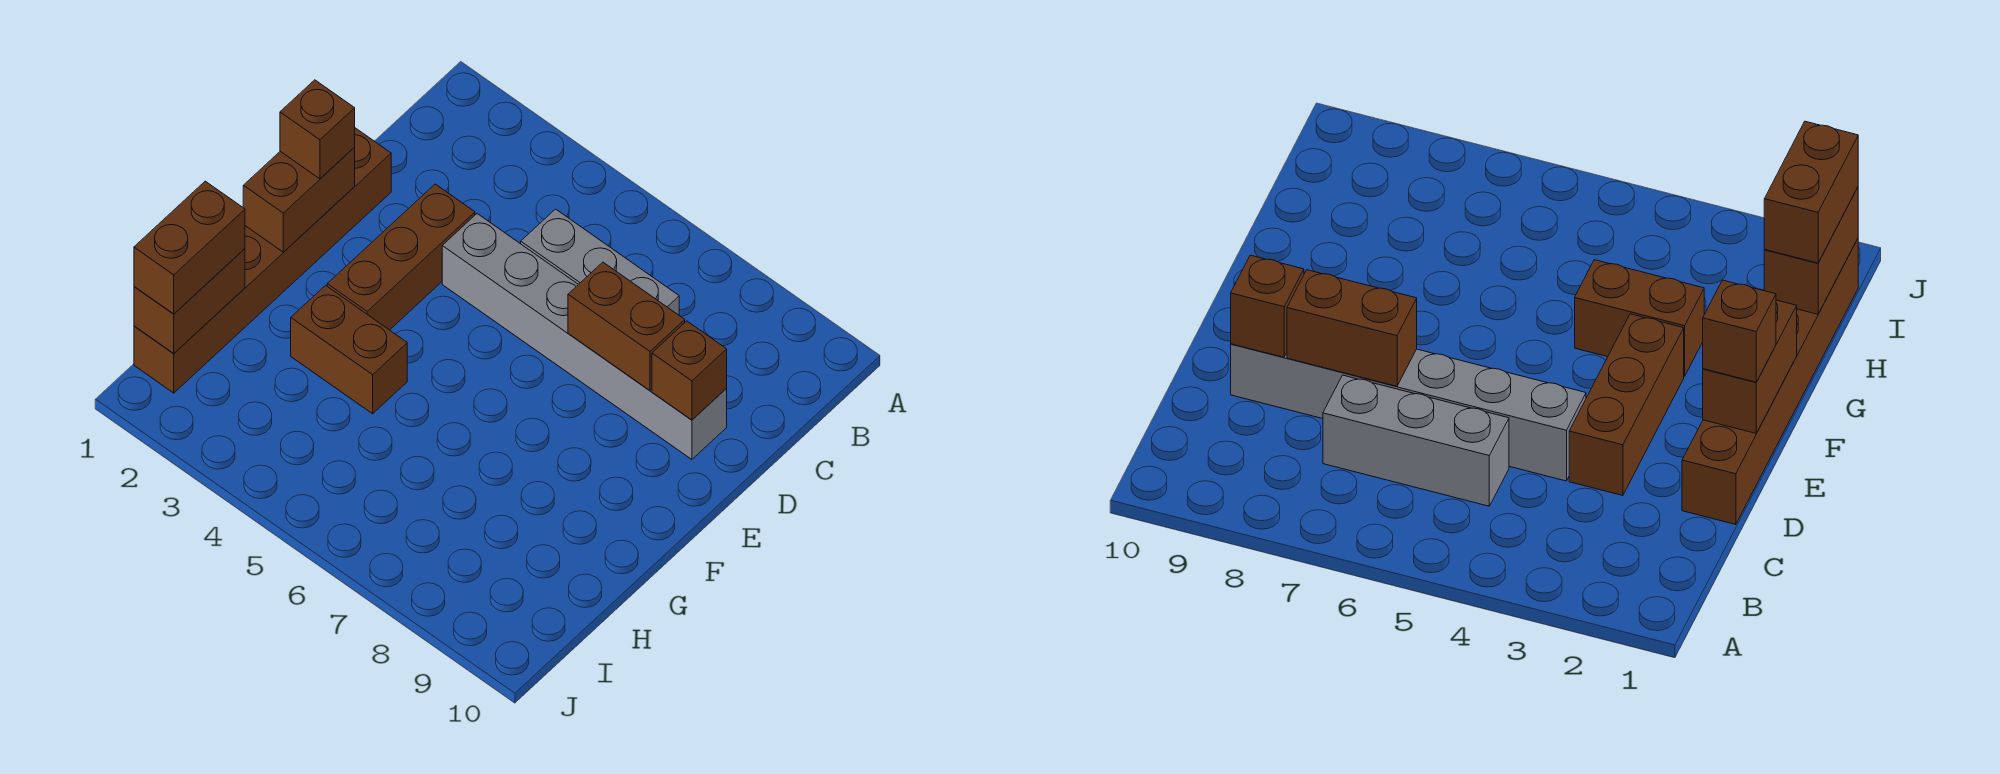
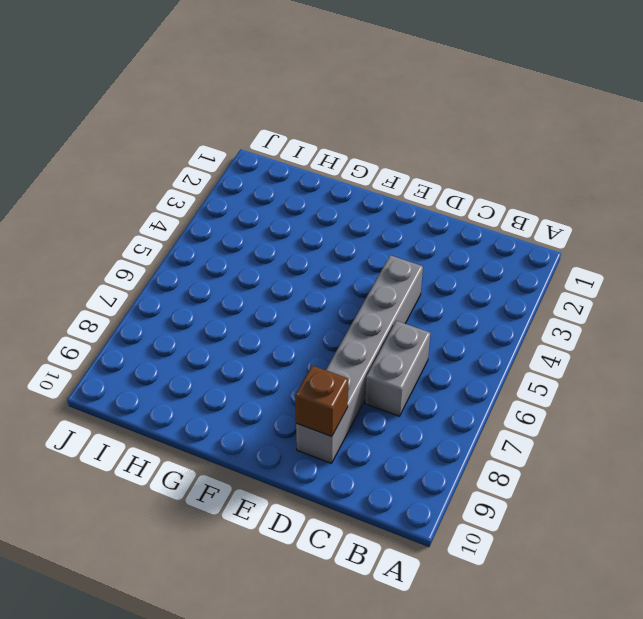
grey 1x2 brick [365,321,430,416] -> grey 1x3 brick [521,209,679,315]
none -> brown 1x6 brick [134,128,391,393]
none -> brown 1x3 brick [327,184,475,330]

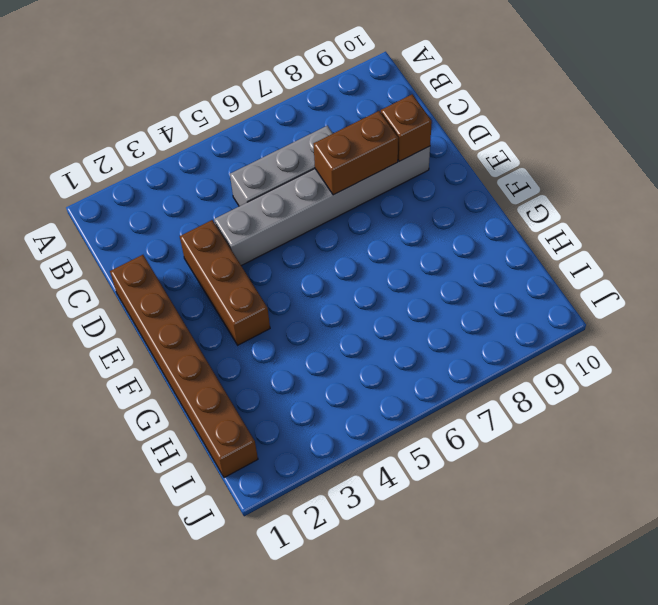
none -> brown 1x2 brick [291,285,407,414]
none -> brown 1x2 brick [243,148,355,252]

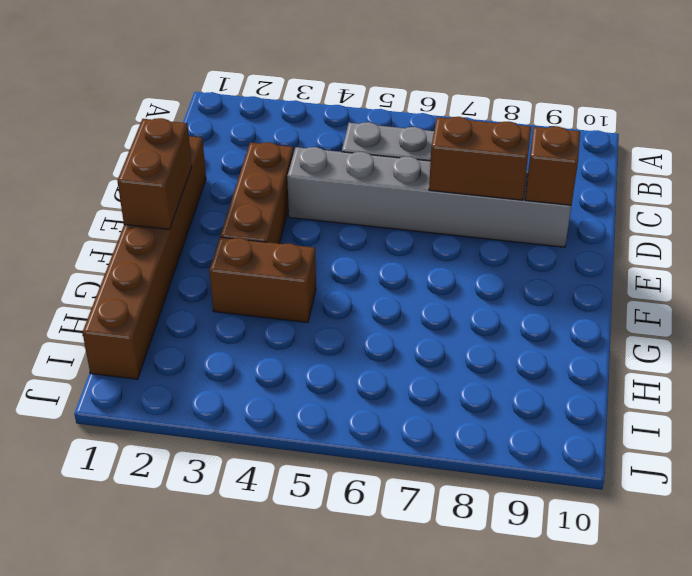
none -> brown 1x2 brick [134,249,245,354]
none -> brown 1x1 brick [280,80,355,179]

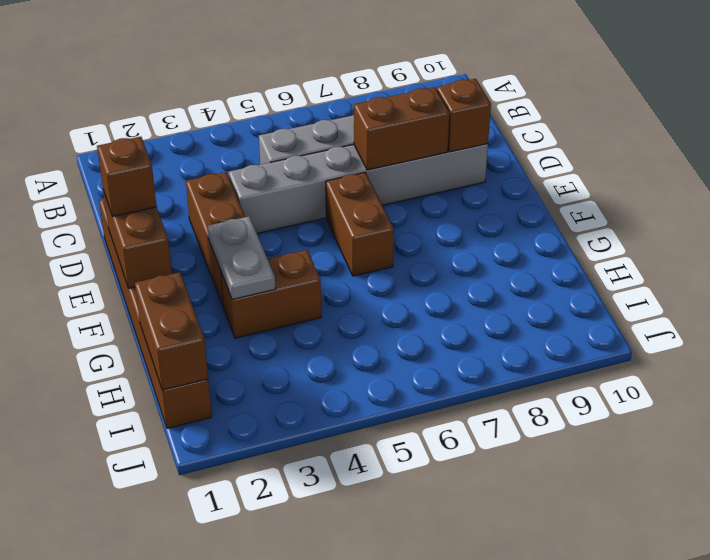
brown 1x2 brick [326,172,394,276] -> brown 1x2 brick moved to [134,181,245,314]
grey 1x2 plate [207,216,276,299] -> none

